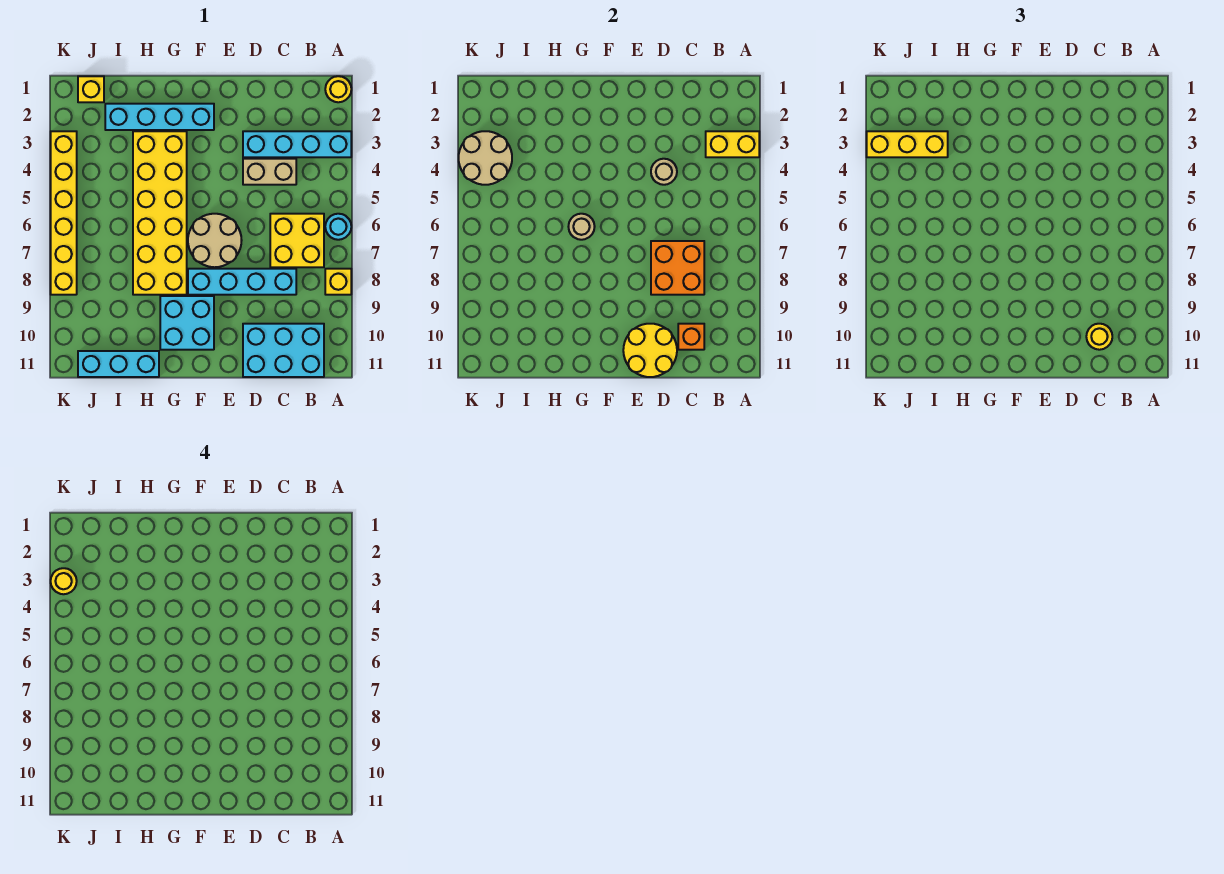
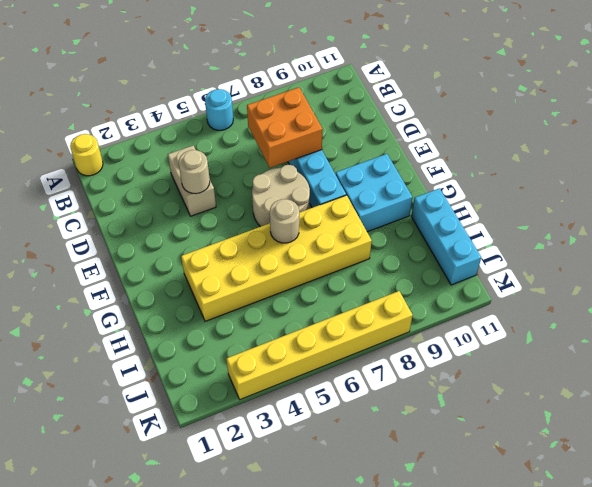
none -> cyan 1x4 brick [243,131,351,157]
none -> yellow 1x1 brick [325,269,351,295]
none -> yellow 2x2 brick [270,214,324,267]

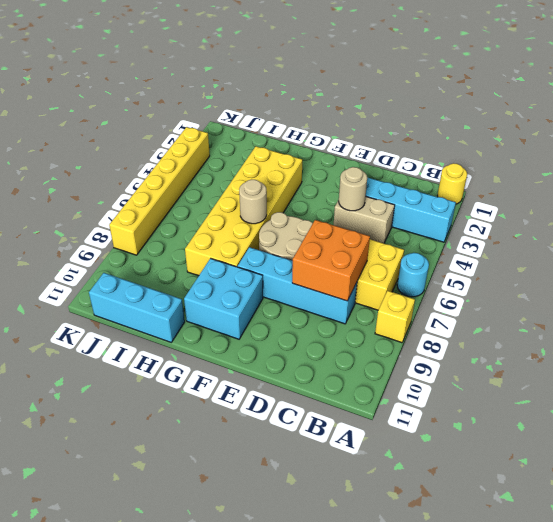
none -> cyan 2x3 brick [243,324,324,377]
none -> cyan 1x4 brick [105,104,214,130]
none -> yellow 1x1 brick [78,76,104,102]

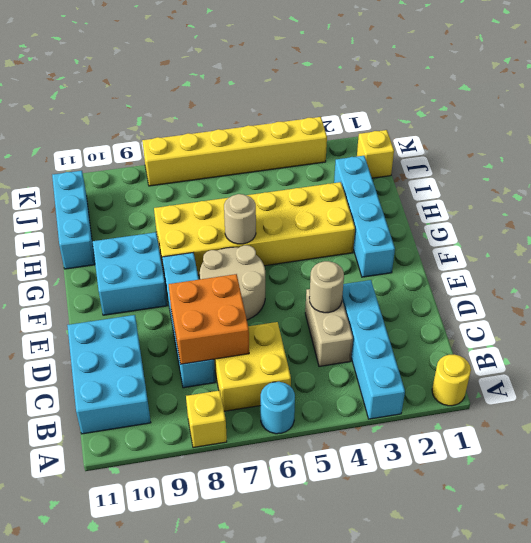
none -> yellow 1x2 brick [706,131,759,157]
none -> orange 1x1 brick [678,324,704,350]
none -> yellow 2x2 round brick [623,324,677,377]

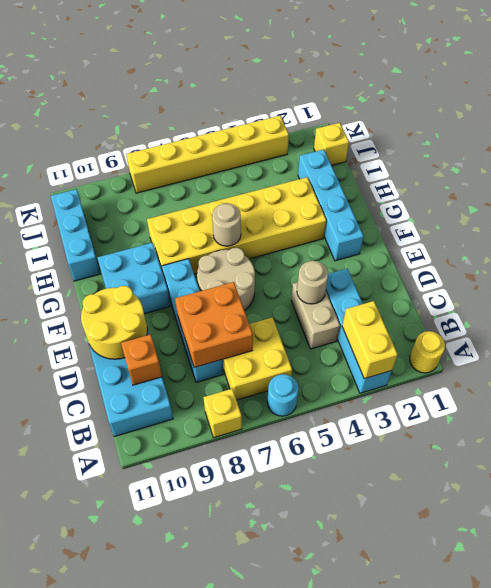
none -> tan 2x2 round brick [459,131,512,185]
none -> yellow 1x1 round brick [1086,324,1112,350]
none -> yellow 1x3 brick [867,131,948,157]

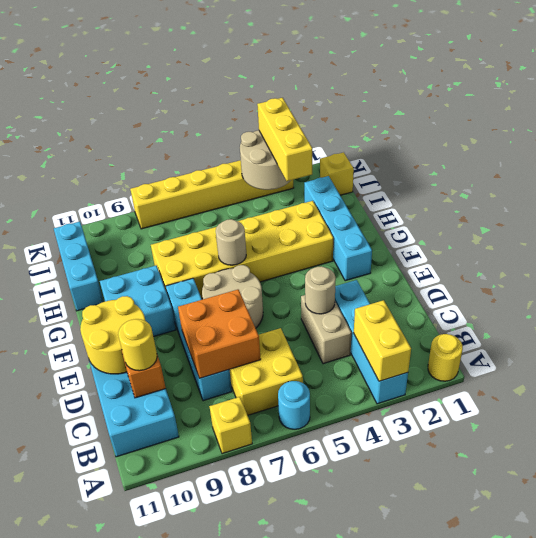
none -> yellow 1x1 round brick [51,568,77,594]

